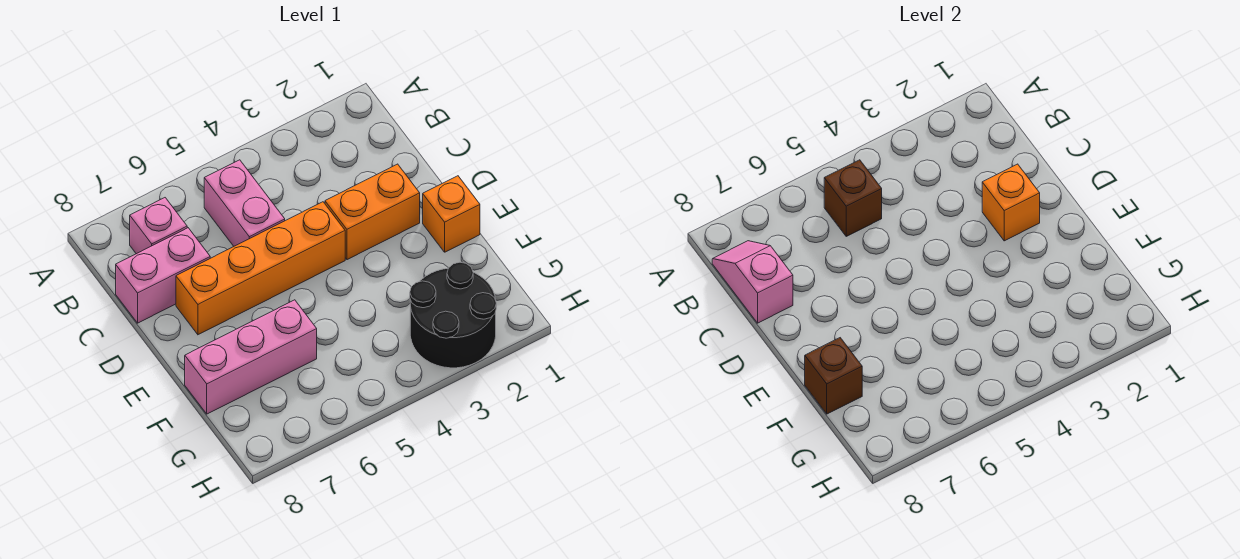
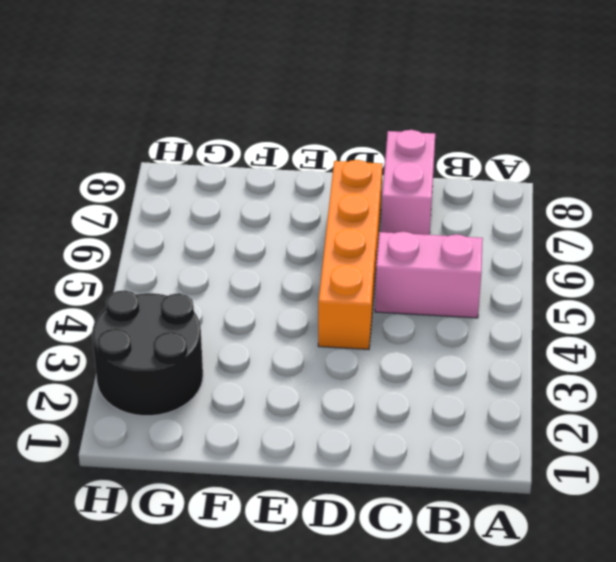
none -> pink 1x1 brick [130,198,187,254]
none -> orange 1x2 brick [325,164,420,260]
none -> orange 1x1 brick [423,176,480,252]

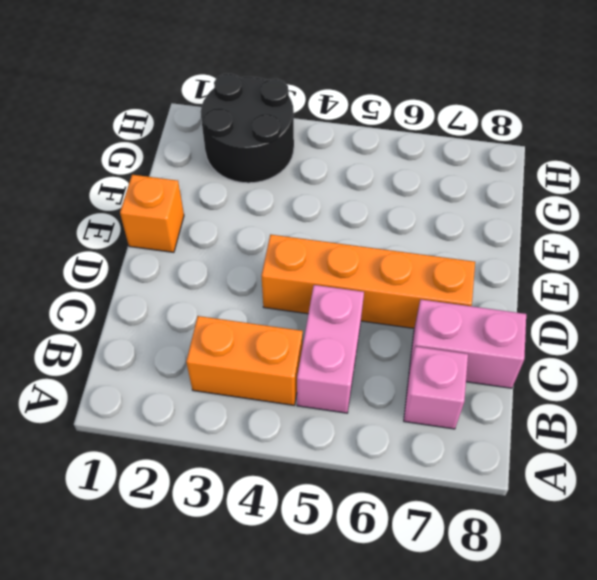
orange 1x2 brick [186,316,303,405] -> orange 1x2 brick moved to [325,164,420,260]
none -> pink 1x3 brick [185,300,317,414]
none -> brown 1x1 brick [824,160,882,236]
none -> pink 1x2 slope [712,241,793,323]

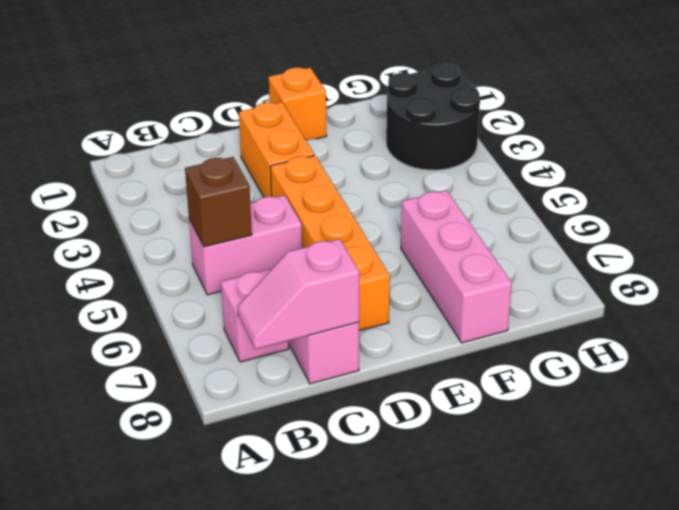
none -> orange 1x1 brick [982,164,1040,241]
none -> brown 1x1 brick [805,338,862,414]

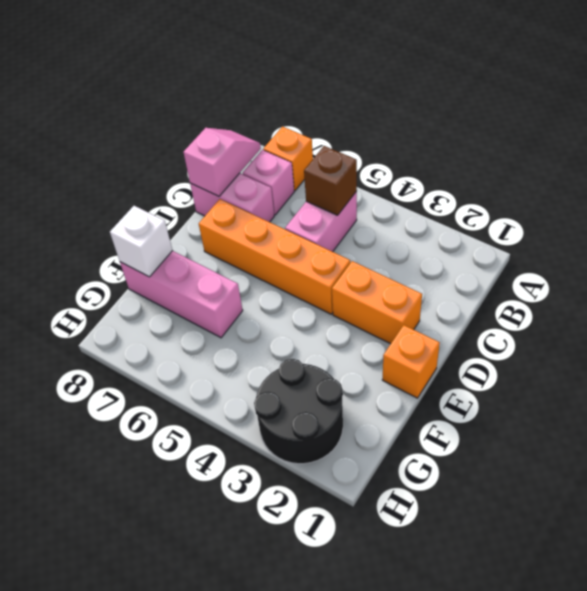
orange 1x1 brick [263,127,313,191] -> orange 1x1 brick moved to [982,164,1040,241]
white 1x1 brick [110,206,173,277] -> brown 1x1 brick [805,338,862,414]

